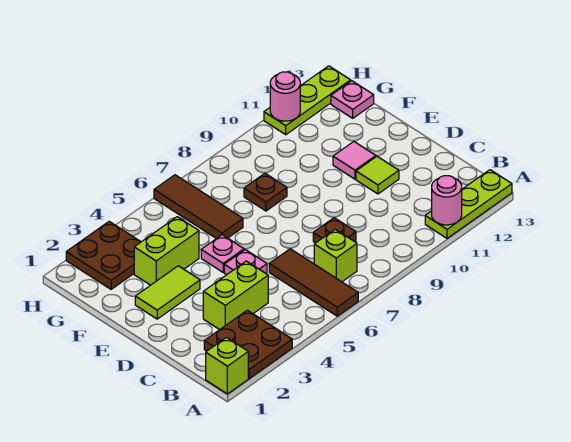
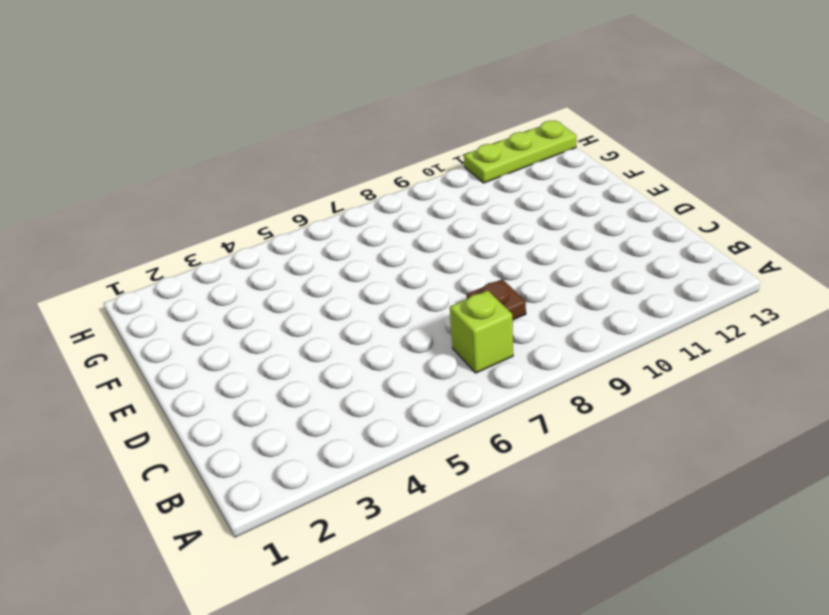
none -> lime 1x1 brick [206,338,248,394]
none -> brown 2x2 plate [204,310,292,378]
none -> brown 1x3 tile [269,249,358,316]

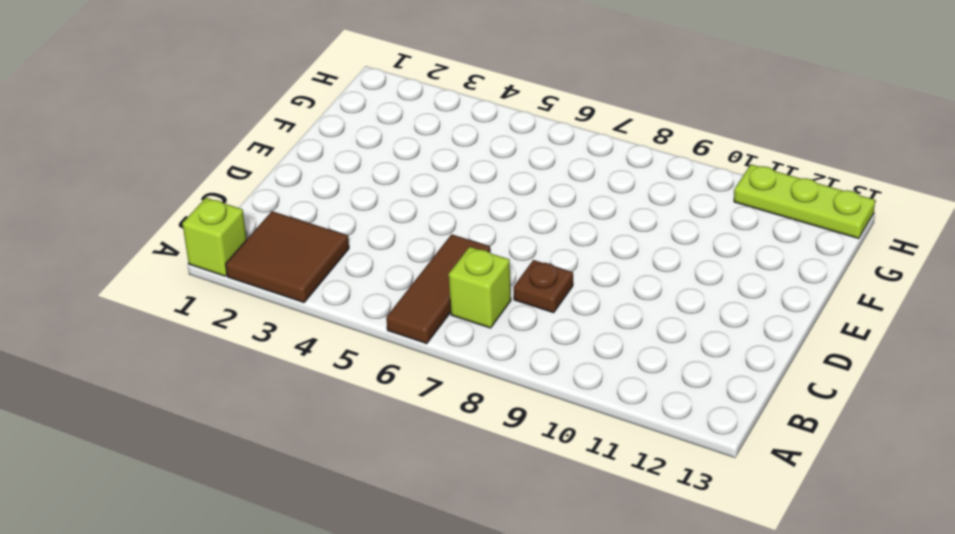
brown 2x2 tile [226,211,349,303] -> brown 2x2 plate [204,310,292,378]
none -> lime 1x3 plate [425,170,512,238]
none -> lime 1x2 brick [203,261,268,330]
none -> pink 1x1 plate [224,250,267,275]

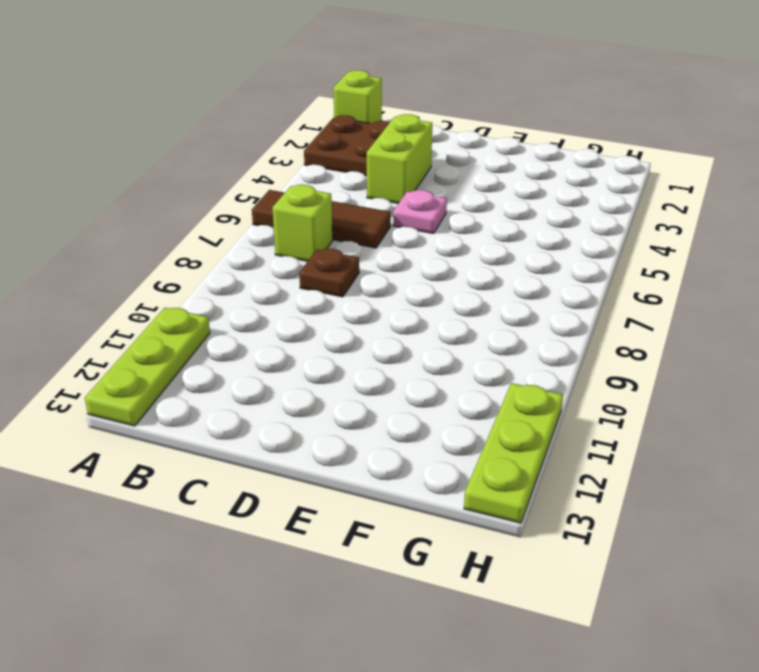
none -> lime 1x1 tile [356,156,399,194]
none -> lime 1x2 tile [135,266,200,319]
none -> pink 1x1 plate [201,235,244,272]

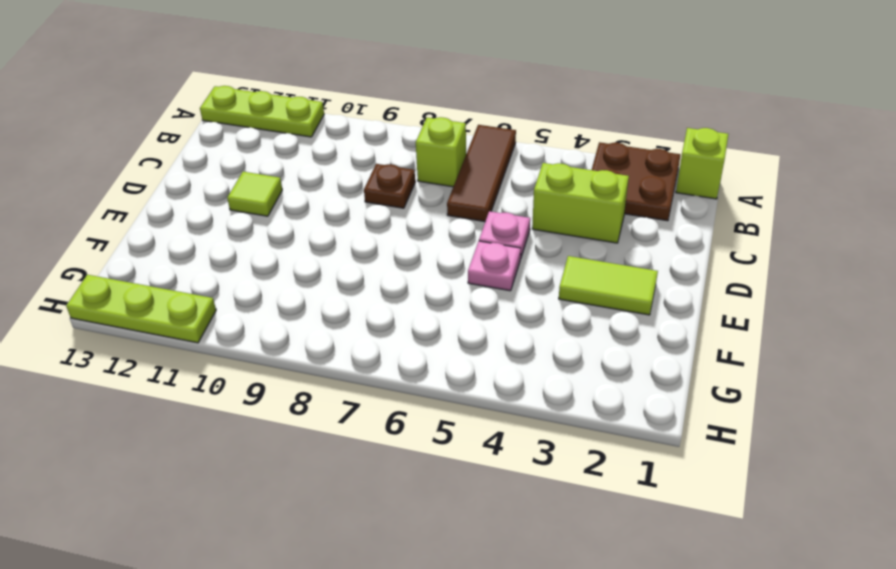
none -> pink 1x1 tile [333,142,376,179]
none -> lime 1x2 brick [134,217,199,285]
none -> brown 1x3 tile [154,175,243,239]

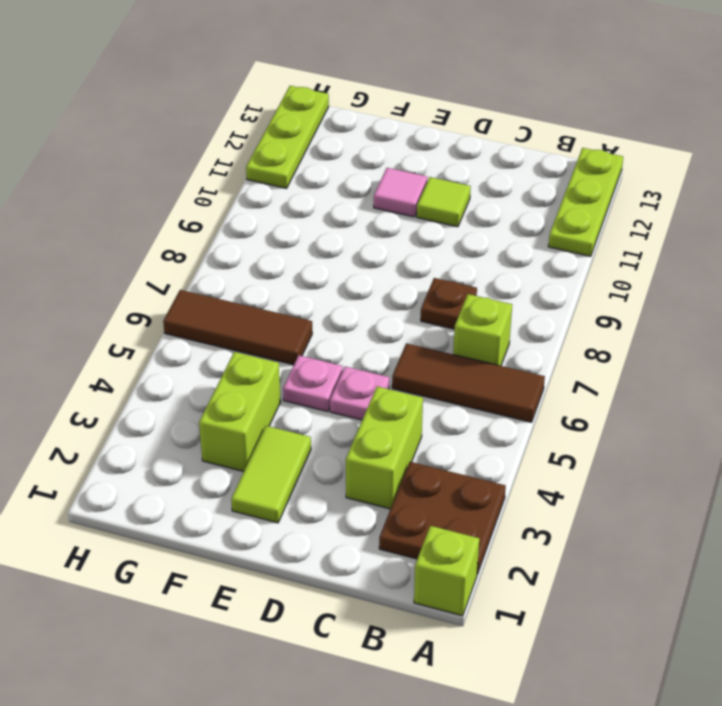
none -> brown 1x1 plate [244,173,287,211]
none -> brown 2x2 plate [66,222,141,289]
none -> pink 1x1 plate [331,81,374,118]

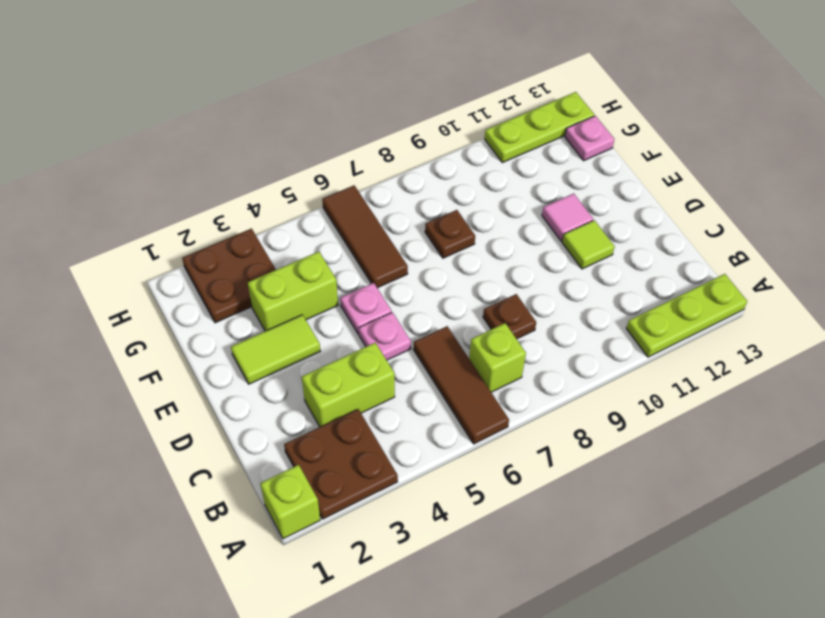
none -> pink 1x1 round brick [432,176,462,225]
none -> pink 1x1 round brick [270,72,300,121]

